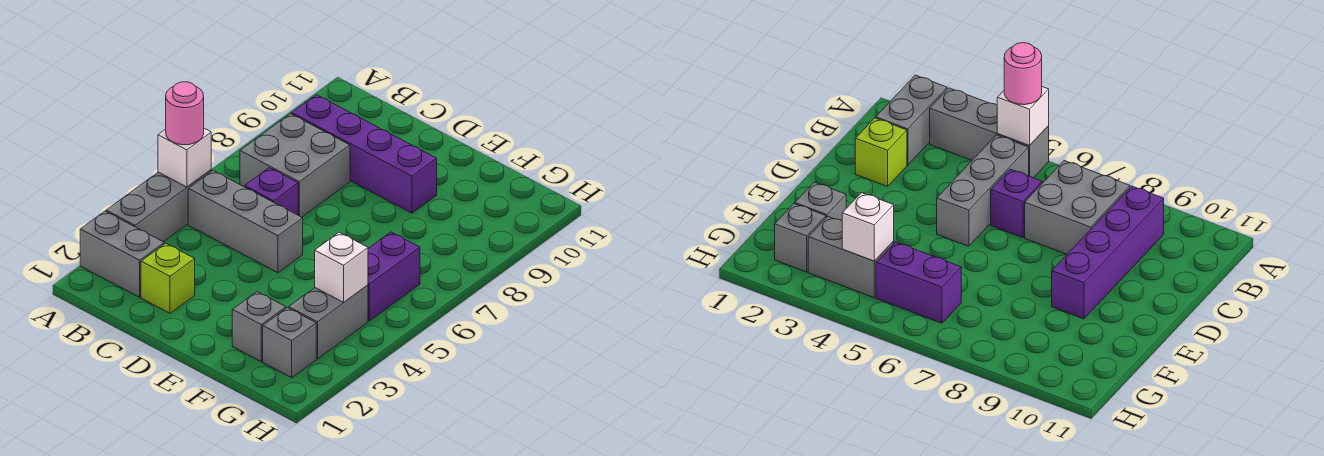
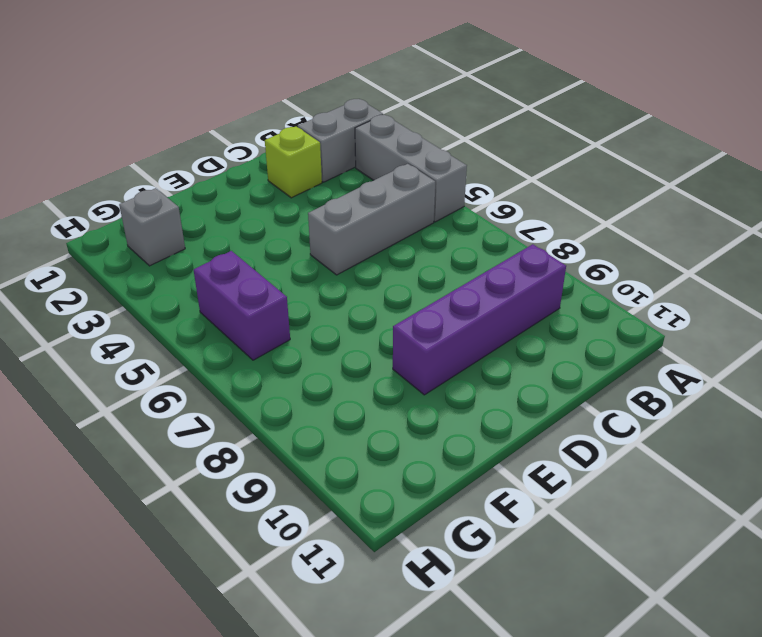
none -> grey 2x2 brick [240,114,350,217]
none -> purple 1x1 brick [245,168,298,215]
none -> grey 1x1 brick [232,292,286,362]

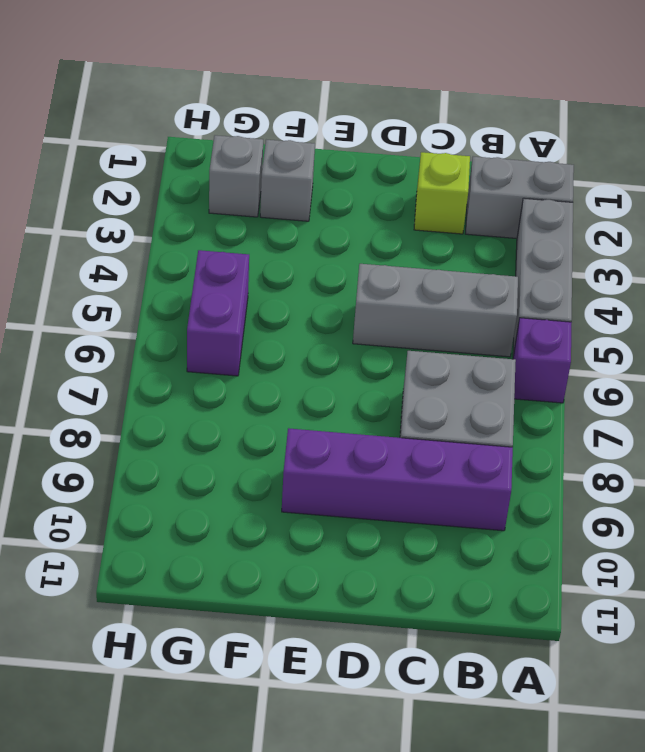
purple 1x1 brick [513,318,572,403] -> purple 1x1 brick moved to [245,168,298,215]
none -> grey 1x2 brick [289,285,368,359]
none -> white 1x1 brick [158,128,211,187]
none -> white 1x1 brick [315,232,368,302]

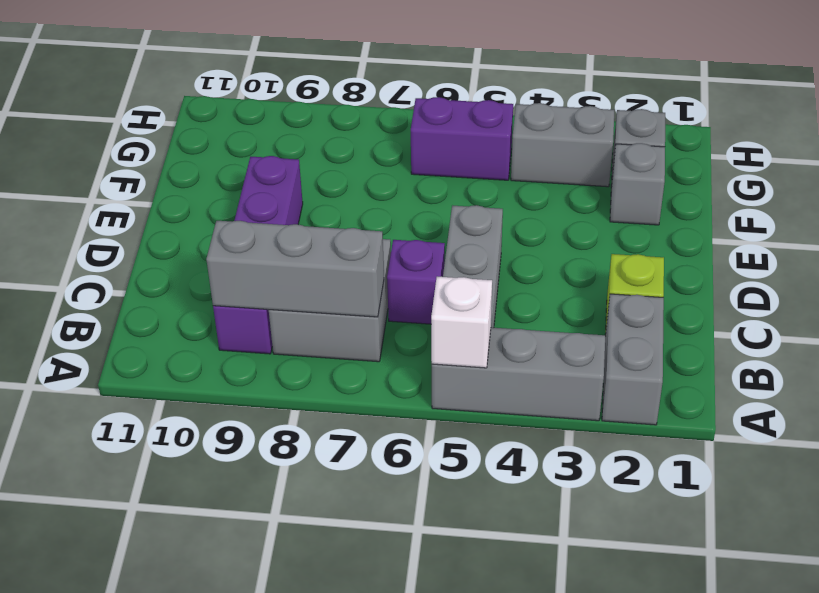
grey 1x3 brick [206,221,384,317] -> none
none -> white 1x1 brick [315,232,368,302]
none -> pink 1x1 round brick [166,82,204,145]

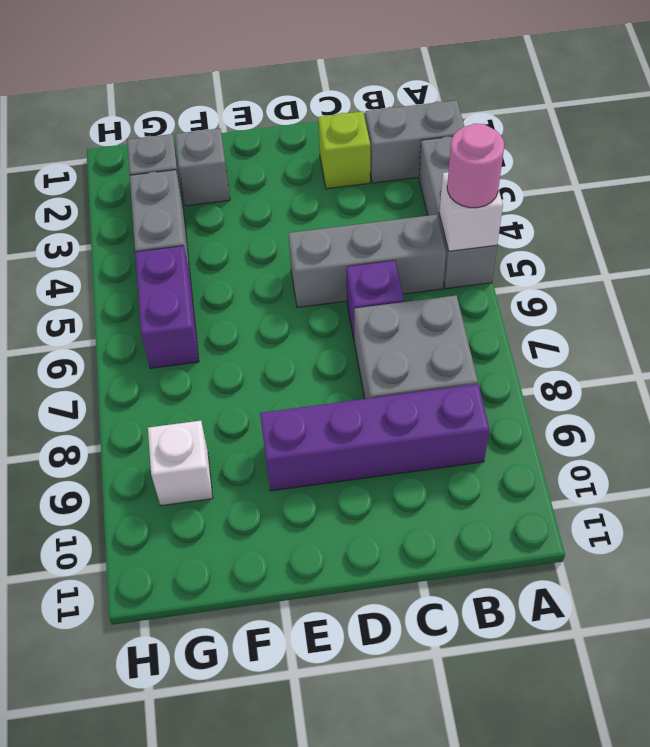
white 1x1 brick [148,421,213,506] -> white 1x1 brick moved to [315,232,368,302]

